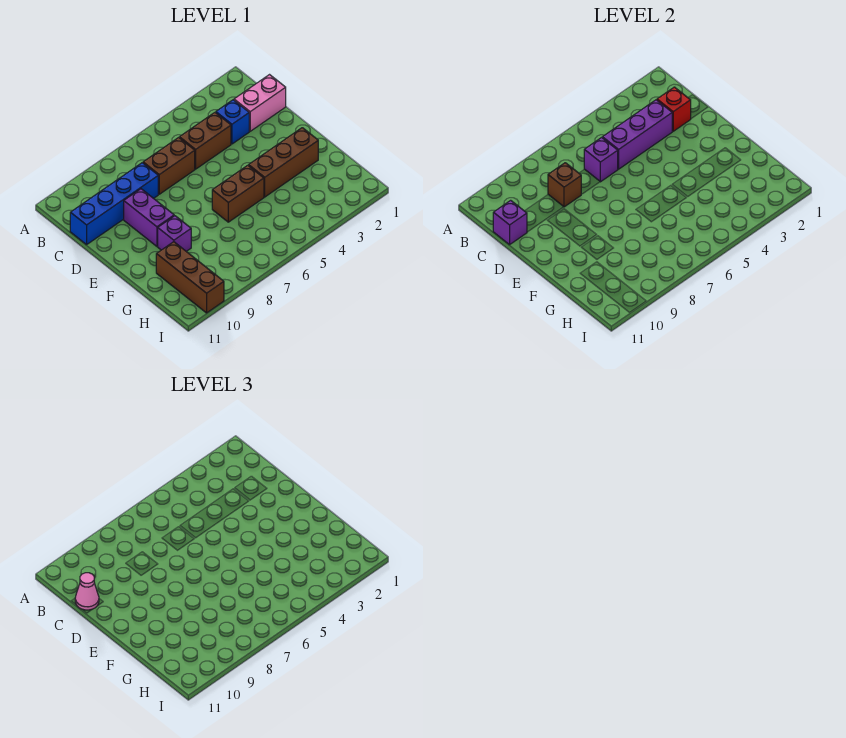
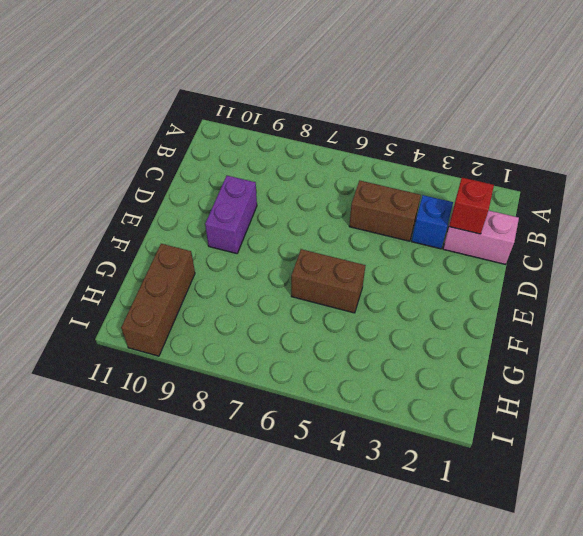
none -> brown 1x2 brick [143,137,195,194]
none -> blue 1x4 brick [70,163,158,245]
none -> brown 1x3 brick [249,128,318,197]

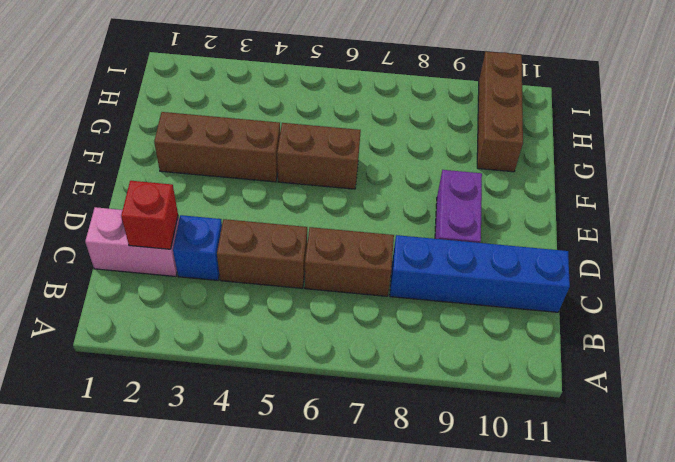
none -> purple 1x1 brick [158,216,191,251]
none -> purple 1x3 brick [603,100,672,169]
none -> purple 1x1 brick [584,137,618,182]

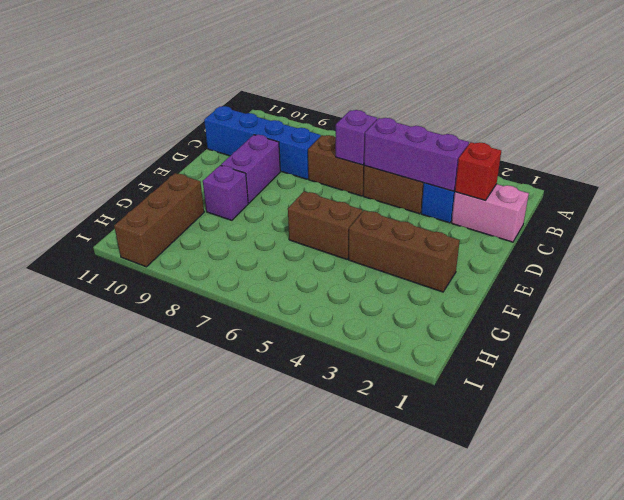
none -> brown 1x1 brick [548,163,581,207]
none -> purple 1x1 brick [493,200,527,245]
none -> pink 1x1 cone [75,573,99,610]

